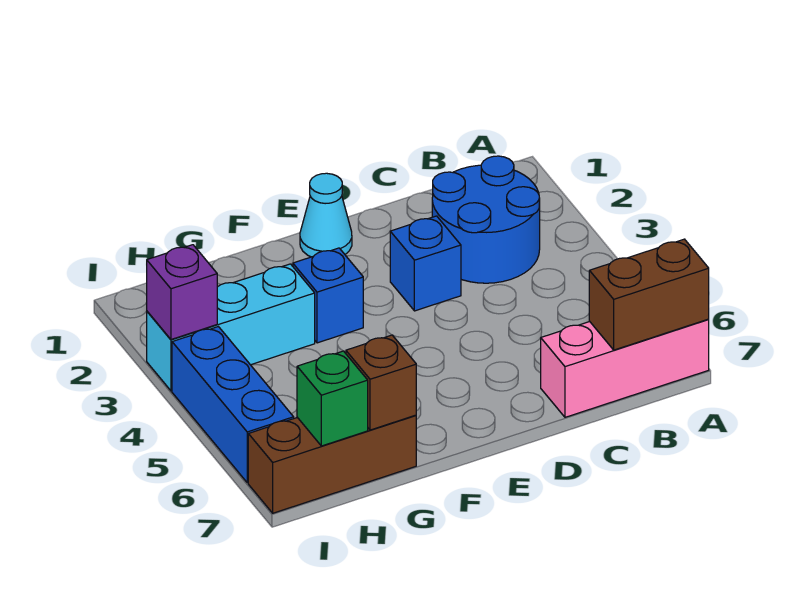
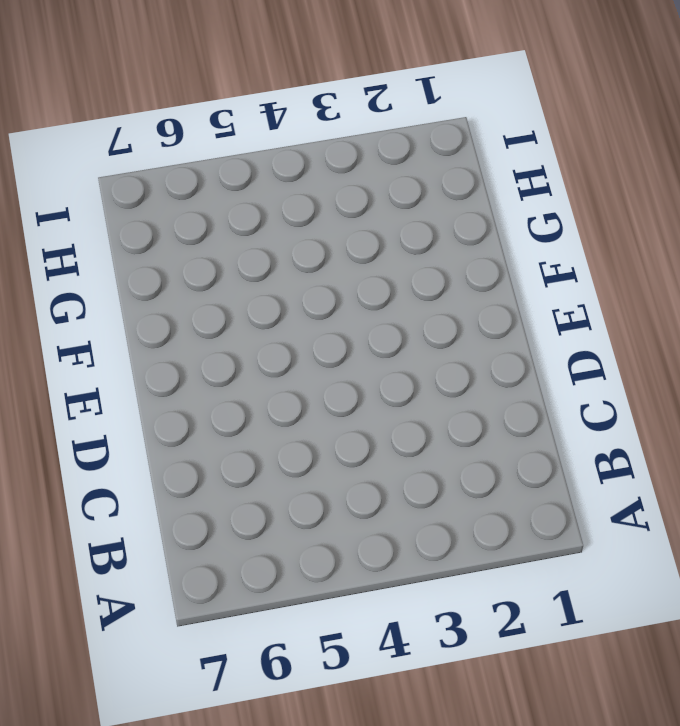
none -> pink 1x3 brick [541,319,709,417]
none -> blue 2x2 round brick [432,156,540,283]
none -> blue 1x1 brick [390,216,461,311]

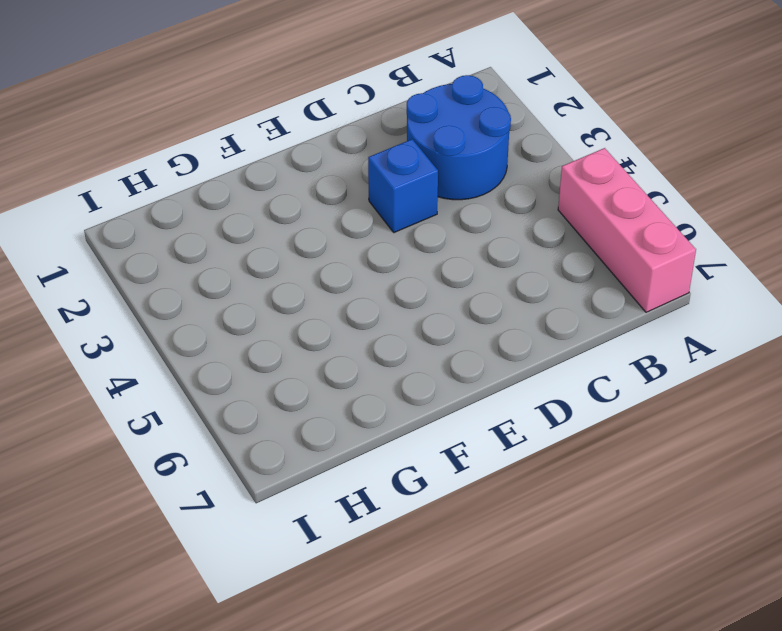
pink 1x3 brick [558,148,696,312] -> pink 1x3 brick turned to [541,319,709,417]
none -> cyan 1x1 cone [300,173,352,257]
none -> blue 1x1 brick [293,248,363,343]
none -> cyan 1x3 brick [147,264,315,391]

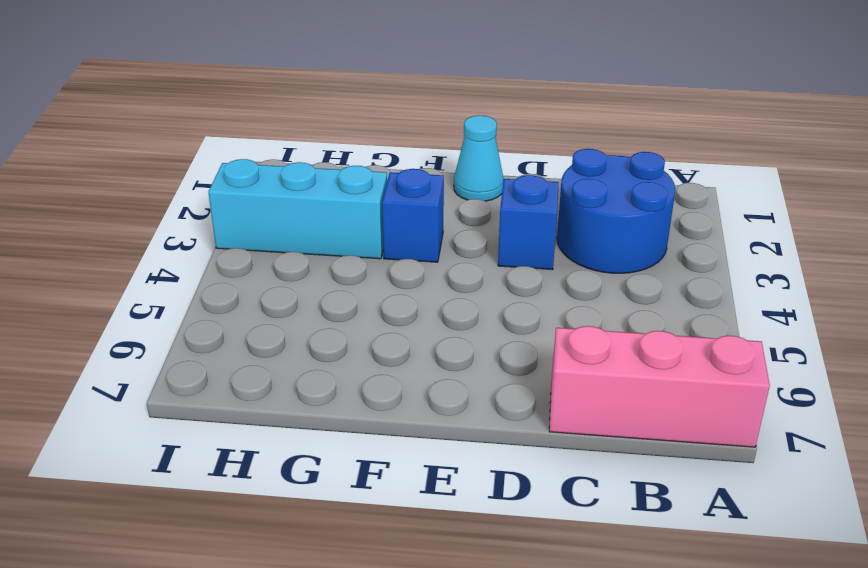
none -> brown 1x3 brick [248,415,416,513]
none -> blue 1x3 brick [172,327,294,483]
none -> brown 1x2 brick [589,239,709,350]

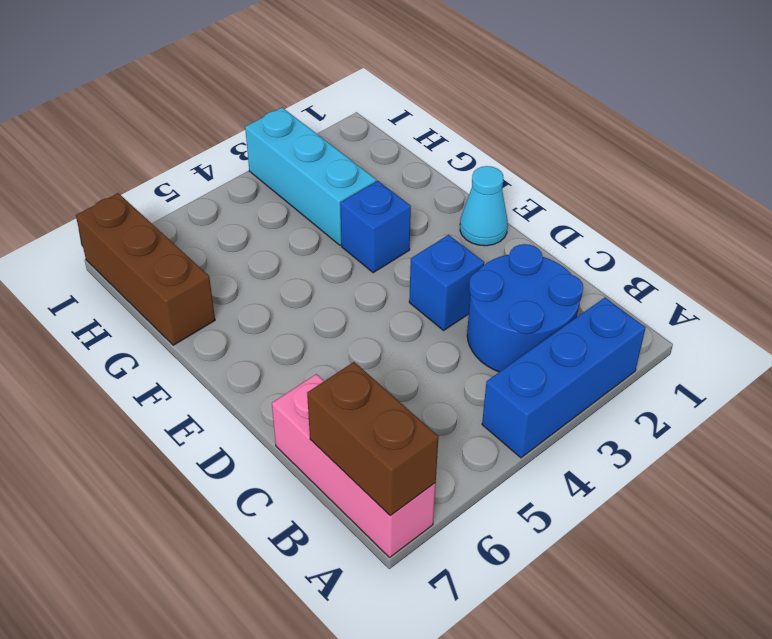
blue 1x3 brick [482,298,645,458] -> blue 1x3 brick moved to [172,327,294,483]
none -> brown 1x1 brick [346,335,416,430]
none -> green 1x1 brick [297,351,368,446]
none -> purple 1x1 brick [147,245,217,339]

